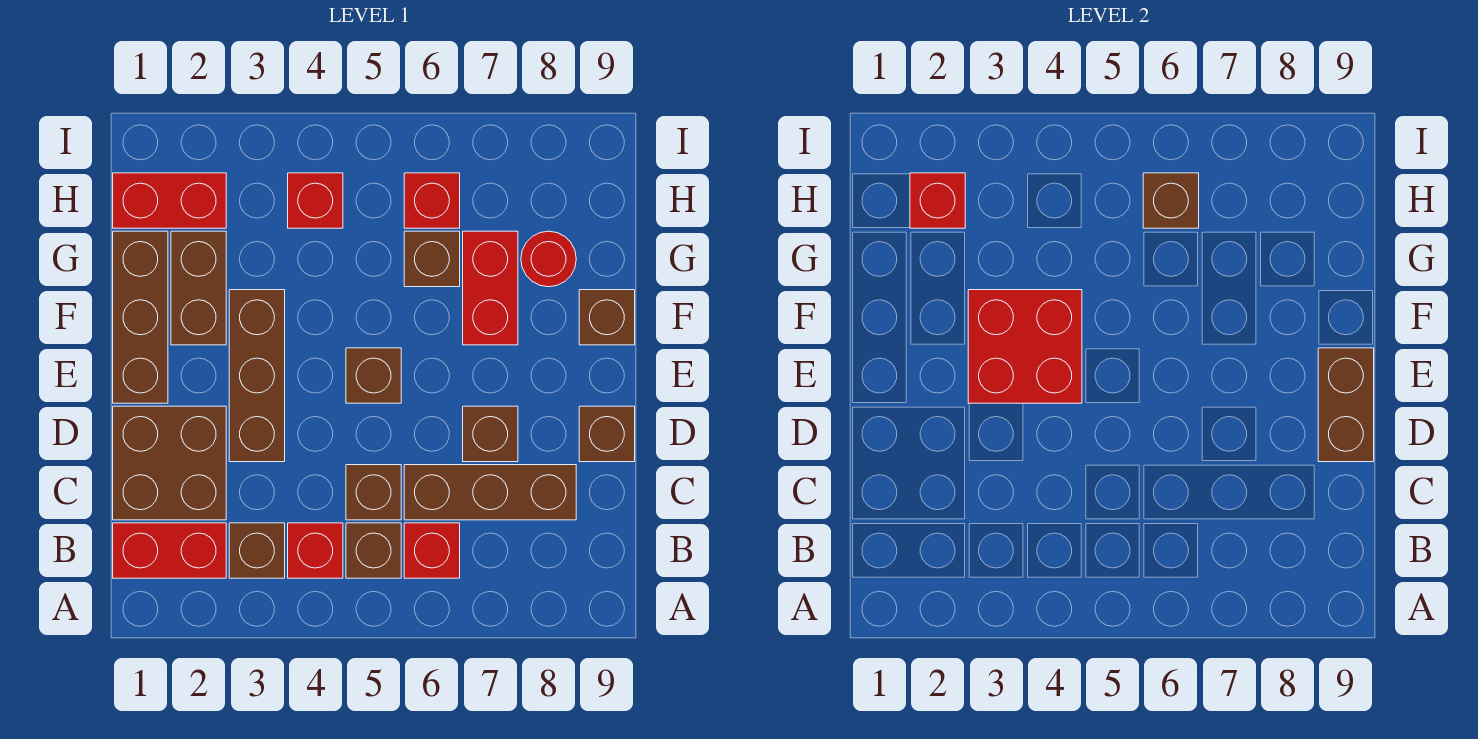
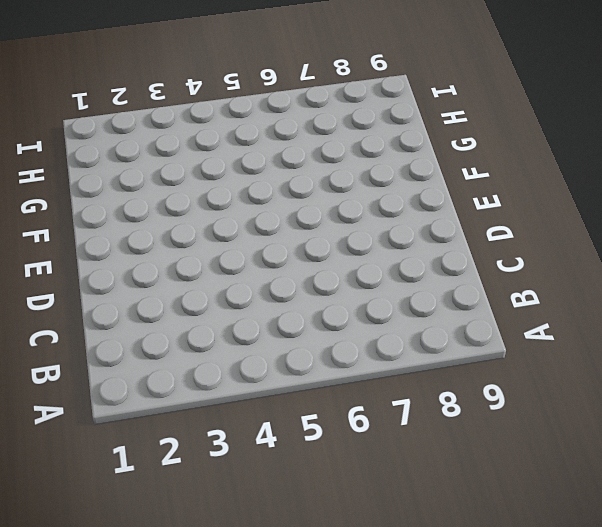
none -> red 1x2 brick [113,523,226,578]
none -> brown 1x1 brick [229,523,285,578]
none -> red 1x1 brick [288,523,343,578]

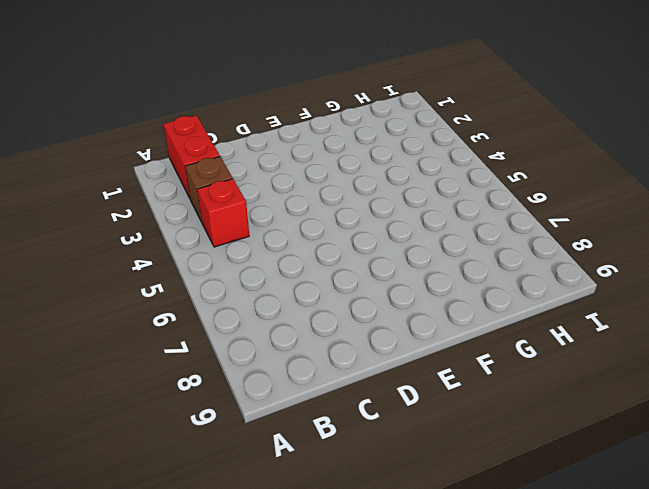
none -> brown 1x1 brick [346,523,401,578]
none -> red 1x1 brick [404,523,460,578]
none -> brown 2x2 brick [113,406,226,520]

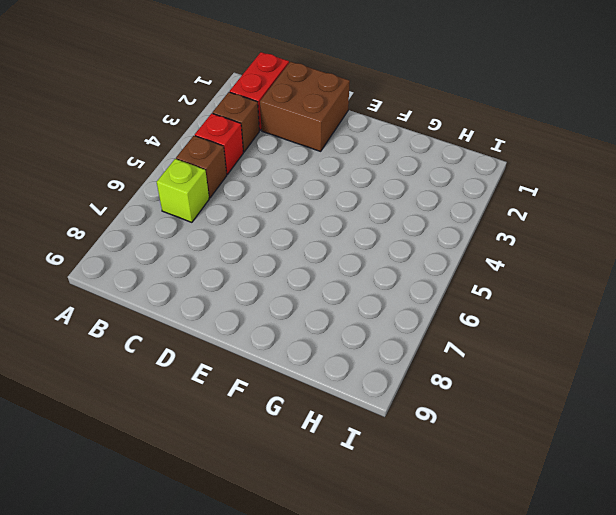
lime 1x1 brick [157,159,209,222] -> red 1x1 brick [404,523,460,578]
none -> brown 1x1 brick [346,465,401,520]
none -> brown 1x3 brick [404,465,576,520]
none -> brown 1x3 brick [229,290,285,462]

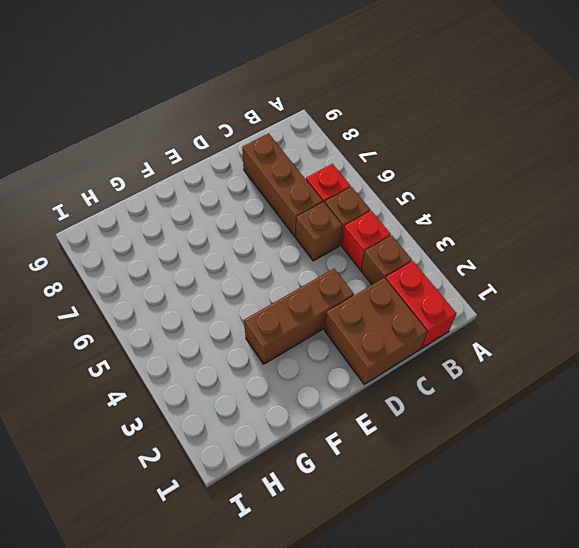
none -> brown 1x1 brick [463,406,518,462]
none -> brown 1x1 brick [579,406,635,462]
none -> brown 1x3 brick [113,231,168,403]

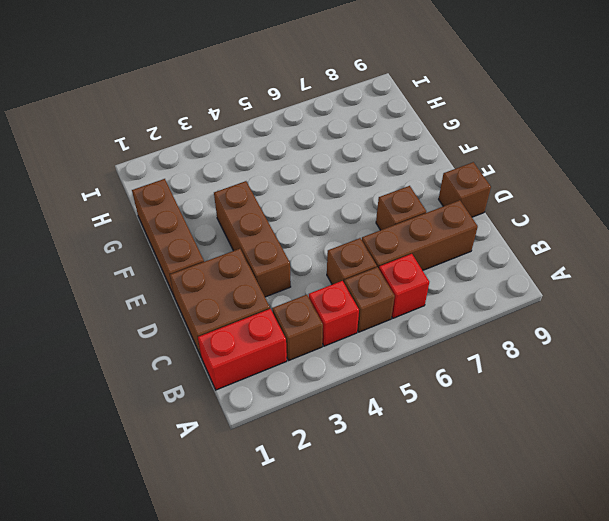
none -> brown 1x1 brick [346,348,401,403]
none -> brown 1x2 brick [171,231,226,345]
none -> red 1x2 brick [463,231,518,345]

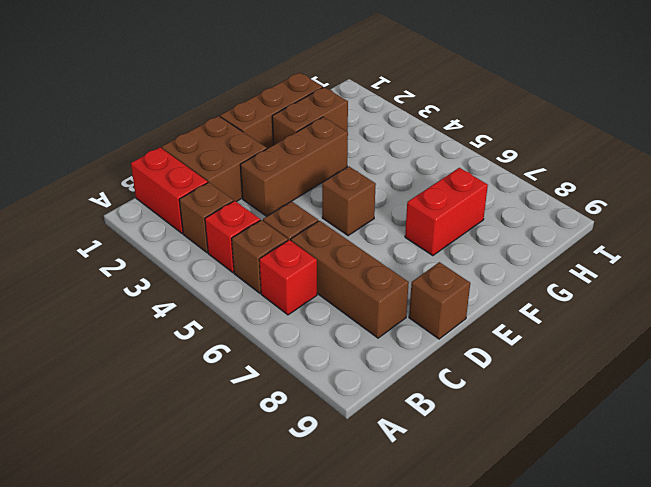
none -> brown 1x1 brick [463,406,518,462]
none -> brown 1x1 brick [579,290,635,345]
none -> brown 1x1 brick [404,231,460,287]

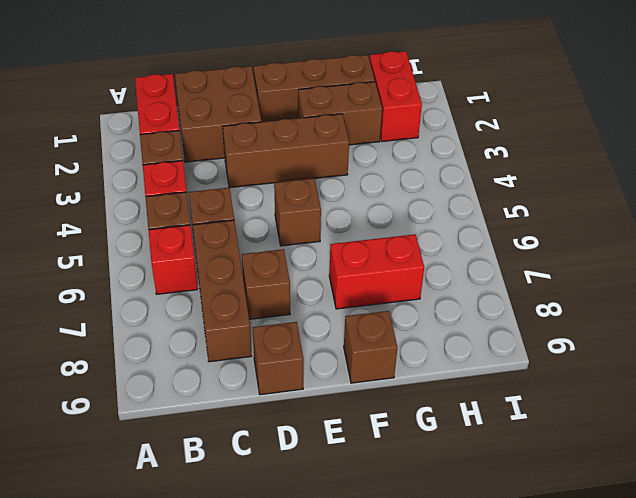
none -> brown 1x1 brick [404,231,460,287]
none -> red 1x1 round brick [521,231,576,287]
none -> red 1x1 brick [288,173,343,228]

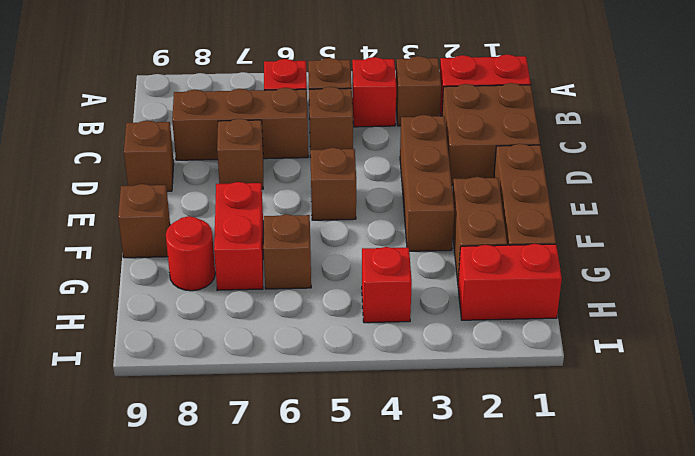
none -> red 1x1 brick [404,173,460,228]
none -> brown 1x2 brick [1318,348,1374,462]
none -> red 2x2 brick [968,290,1082,403]

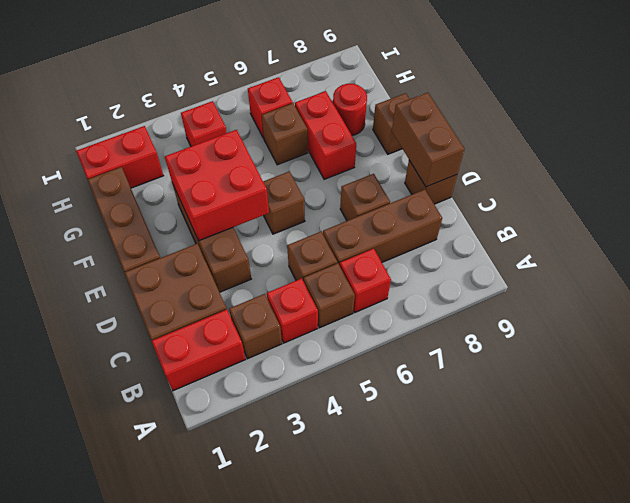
none -> brown 1x2 brick [171,231,226,345]
none -> red 1x1 brick [910,173,965,228]
none -> brown 1x1 brick [1143,173,1199,228]

